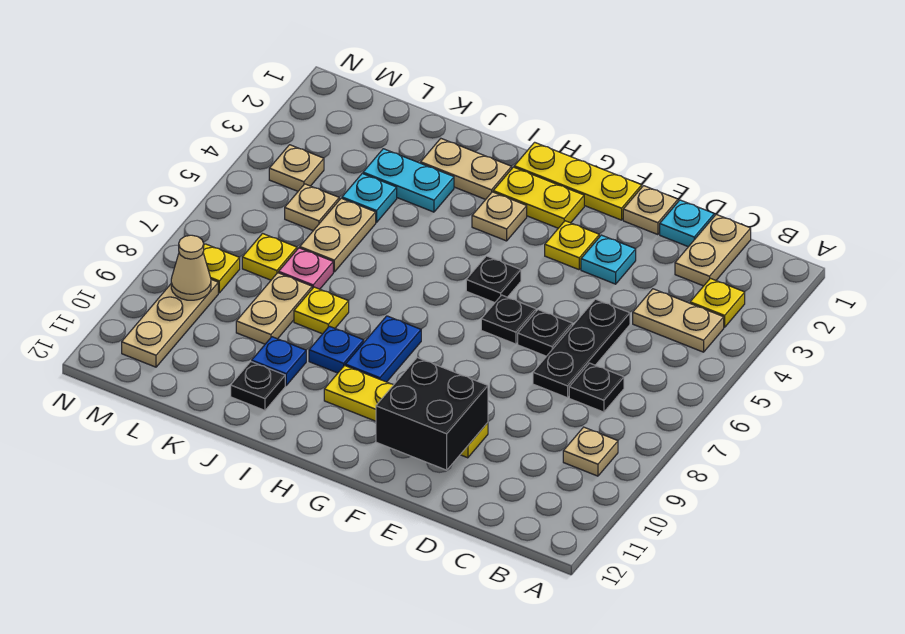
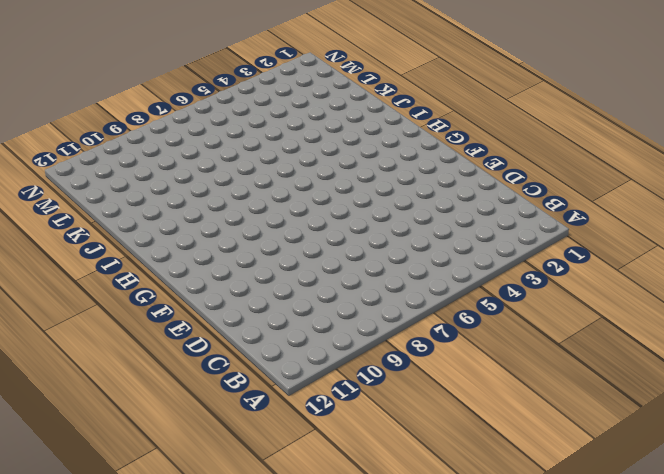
none -> yellow 1x1 plate [690,278,745,327]
none -> tan 1x2 plate [633,289,724,352]
none -> tan 1x1 plate [563,427,618,476]
none -> tan 1x2 plate [675,214,751,286]

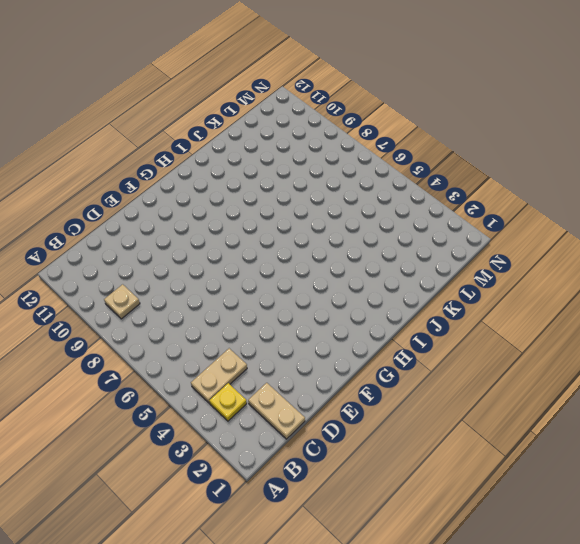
none -> black 1x1 plate [569,363,624,412]
none -> cyan 1x1 plate [660,200,714,247]
none -> black 1x3 plate [533,299,630,398]
none -> tan 1x1 plate [623,186,678,235]

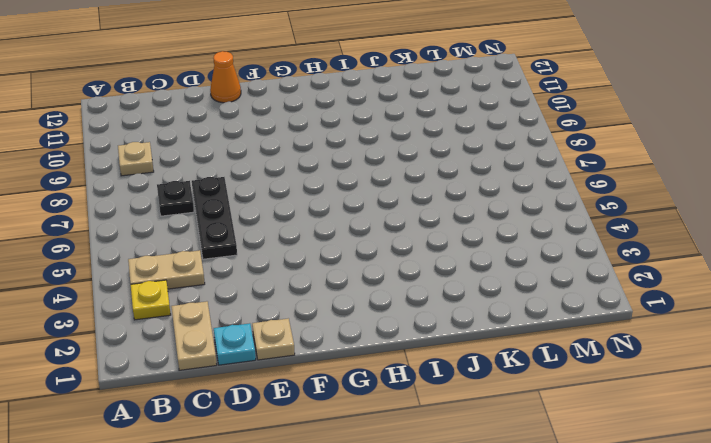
orange 1x1 cone [210,51,241,103] -> none
none -> cyan 1x1 plate [581,235,636,284]
none -> black 1x1 plate [518,310,572,356]
none -> yellow 1x4 plate [324,366,488,458]
none -> yellow 1x3 plate [514,142,642,220]

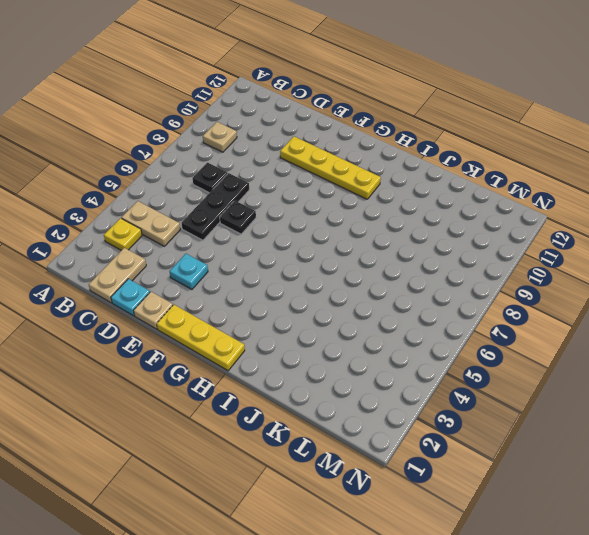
none -> yellow 1x1 plate [545,221,599,270]
none -> black 1x1 plate [481,295,536,344]
none -> yellow 1x2 plate [493,167,584,228]
none -> black 1x1 plate [466,256,521,303]

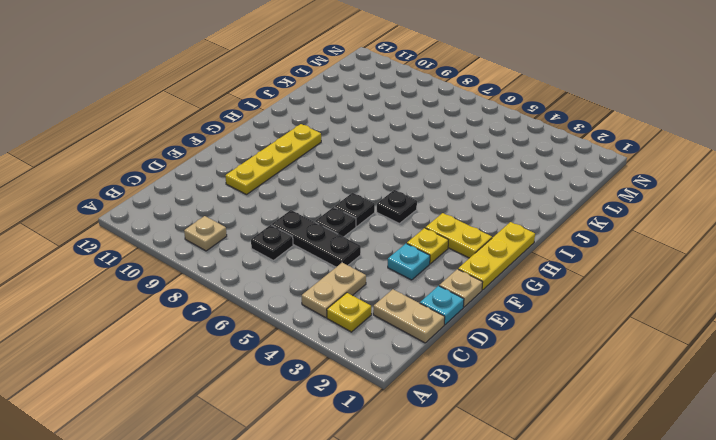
yellow 1x2 plate [425,213,492,258] -> yellow 1x2 plate turned to [493,167,584,228]
none -> tan 1x1 plate [472,192,527,241]
none -> blue 1x2 plate [345,316,421,382]
none -> tan 1x2 plate [421,139,512,200]
none -> blue 1x1 plate [309,326,364,373]

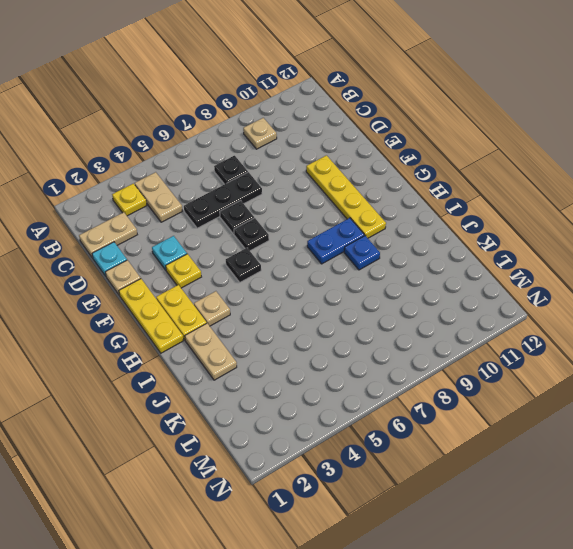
none -> cyan 1x2 plate [363,149,454,212]
none -> yellow 1x1 plate [294,287,349,334]
none -> blue 1x1 plate [252,337,306,386]
none -> black 1x1 plate [231,362,285,410]

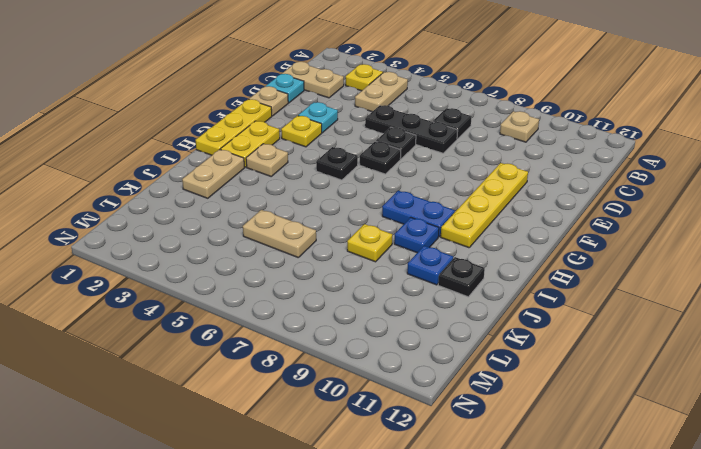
none -> cyan 1x2 plate [363,149,454,212]
none -> cyan 1x1 plate [342,174,397,222]
none -> pink 1x1 plate [279,248,333,289]
none -> tan 1x2 plate [236,273,312,344]

